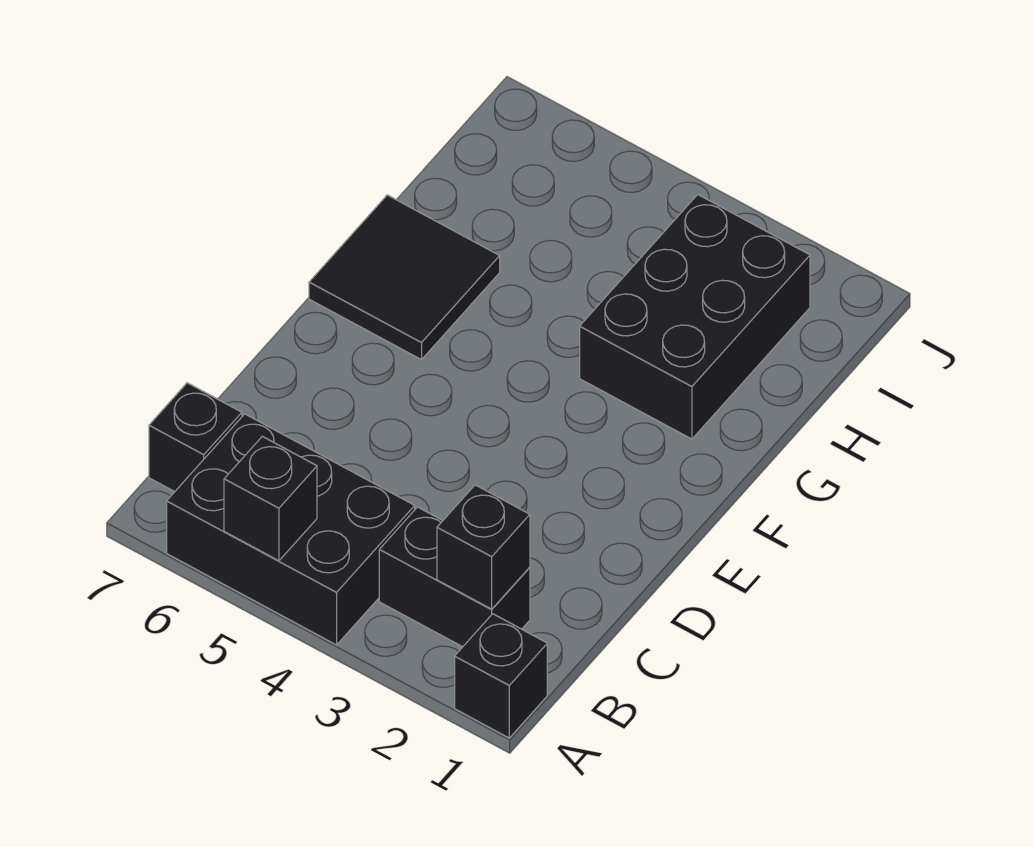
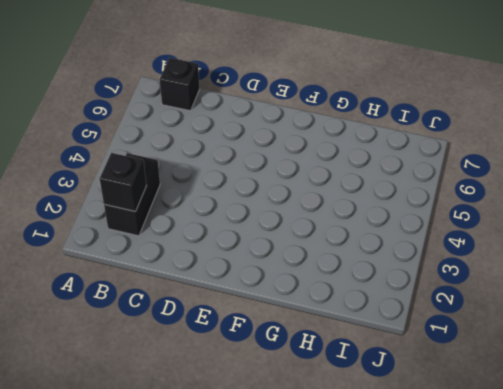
none -> black 1x1 brick [455,614,547,738]
none -> black 2x3 brick [167,414,415,645]

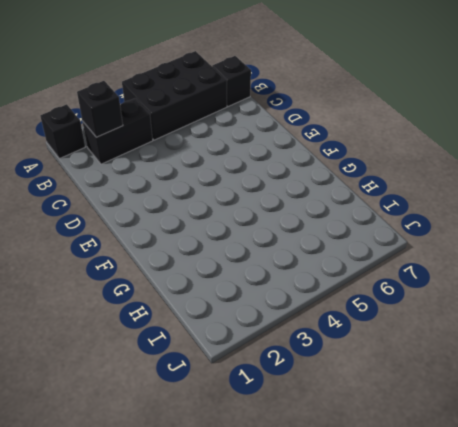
none -> black 2x2 tile [309,195,500,360]
none -> black 2x3 brick [580,195,810,439]

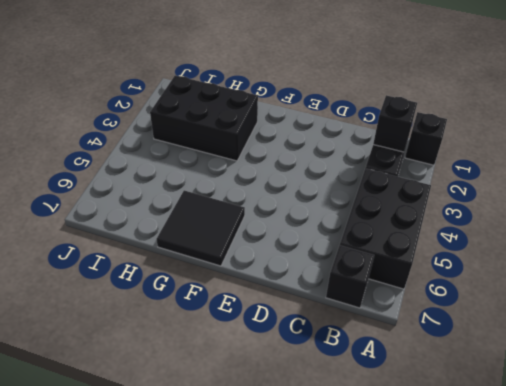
none -> black 1x1 brick [224,436,317,561]

